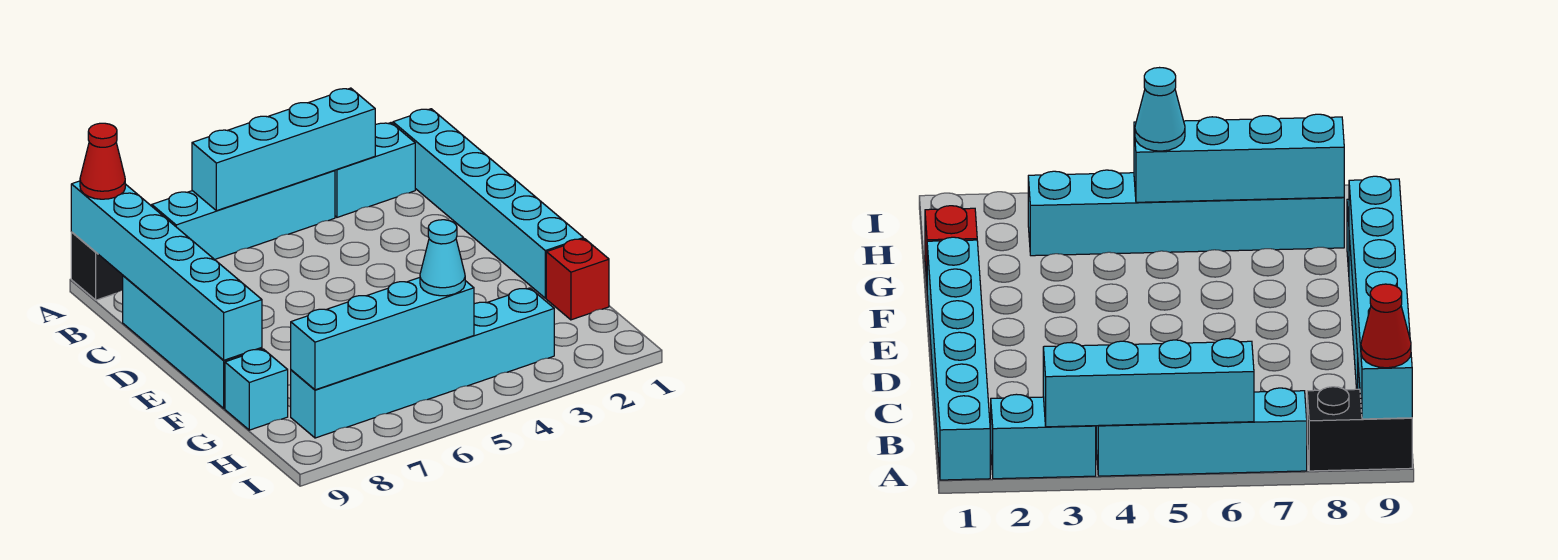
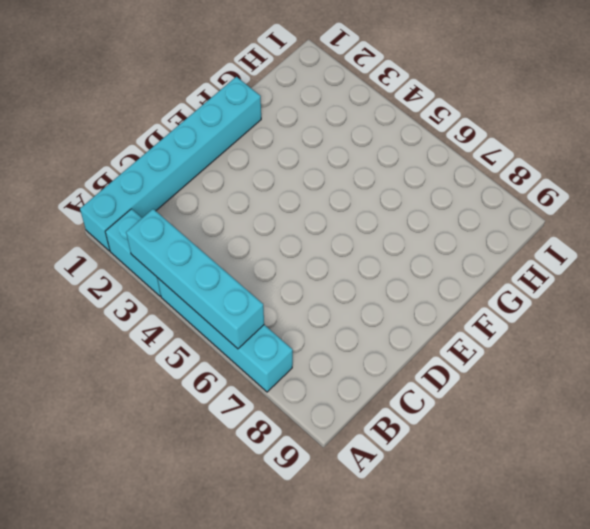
none -> black 1x2 brick [71,232,123,300]
none -> cyan 1x4 brick [123,276,262,408]
none -> red 1x1 brick [546,239,609,320]

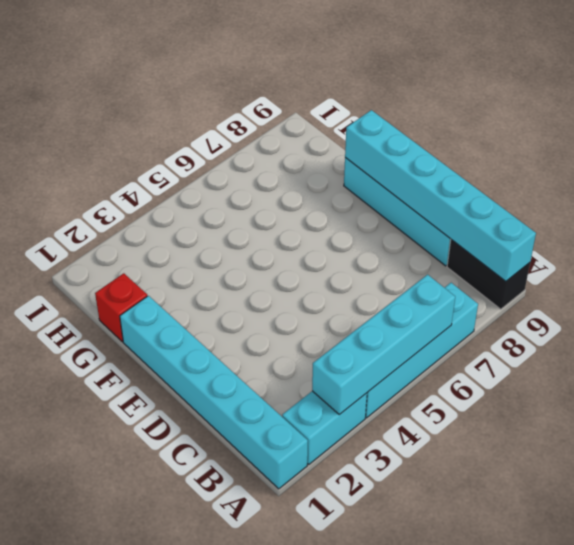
black 1x2 brick [447,240,530,309] -> black 1x2 brick turned to [71,232,123,300]
none -> cyan 1x1 brick [225,349,288,430]
none -> cyan 1x6 brick [291,288,554,438]
none -> cyan 1x4 brick [291,278,474,390]

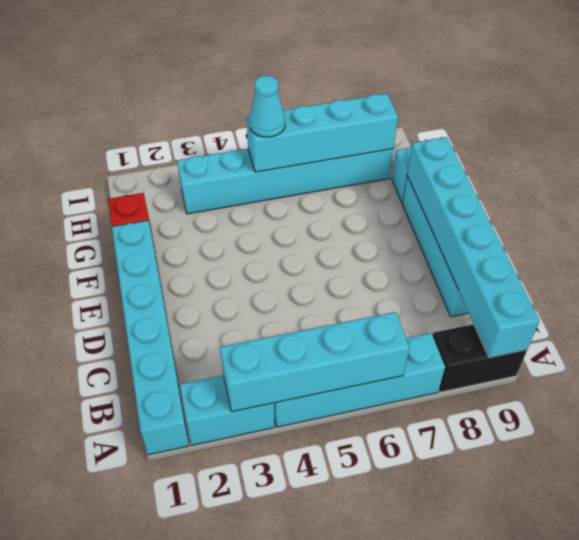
none -> red 1x1 cone [80,123,125,199]

